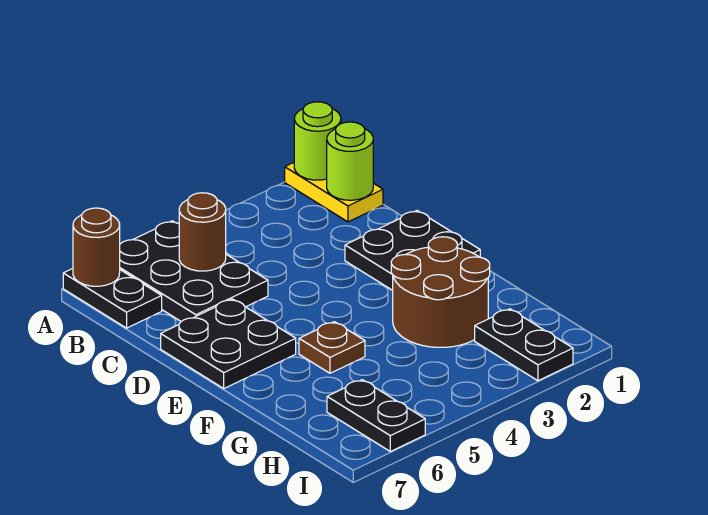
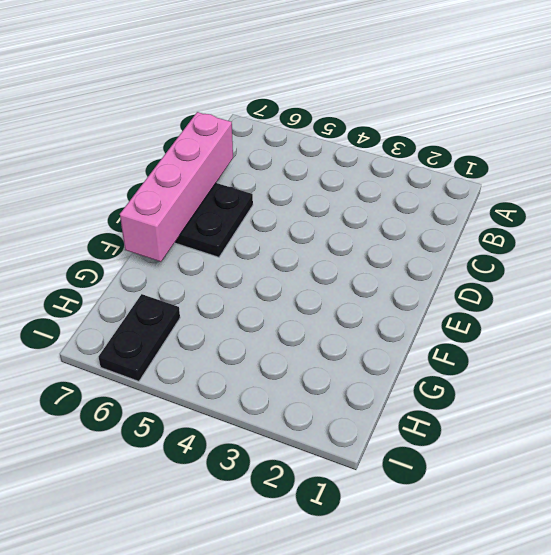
pink 1x4 brick [120,112,233,262] -> none
none -> yellow 1x2 plate [285,163,383,222]
none -> black 2x3 plate [120,221,268,321]
none -> black 1x2 plate [63,269,162,328]

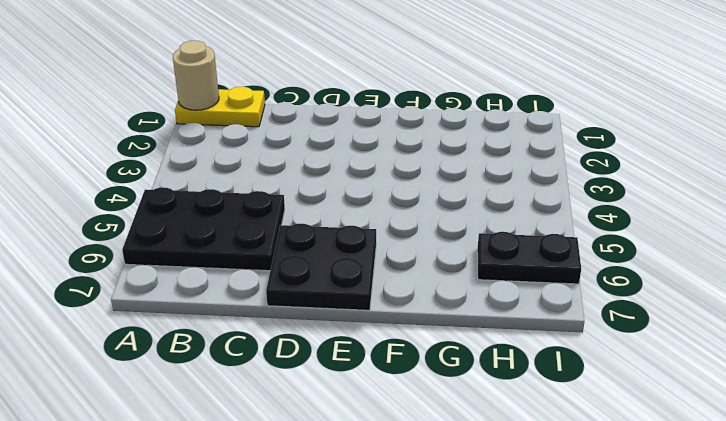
tan 1x1 round brick [173,41,219,110] -> lime 1x1 round brick [294,102,341,180]
none -> black 1x2 plate [63,269,162,328]
none -> black 2x2 plate [345,211,480,290]
none -> brown 2x2 round brick [391,237,490,347]

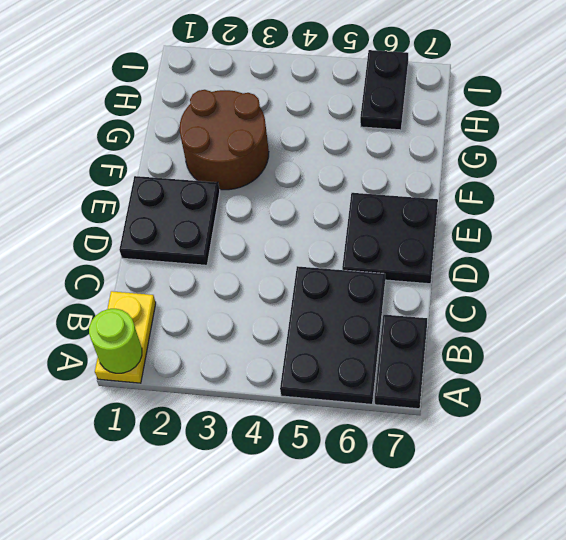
none -> brown 1x1 plate [299,322,365,373]
none -> black 1x2 plate [475,309,573,381]
none -> brown 1x1 round brick [73,208,120,286]

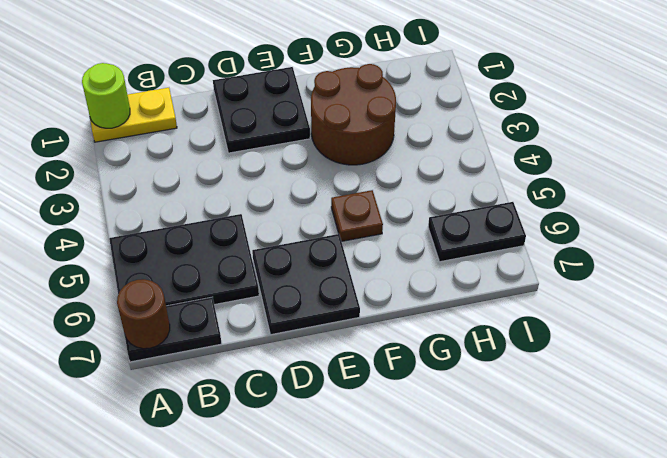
none -> black 1x2 plate [475,309,573,381]
none -> lime 1x1 round brick [327,122,373,200]
none -> brown 1x1 round brick [179,193,226,271]

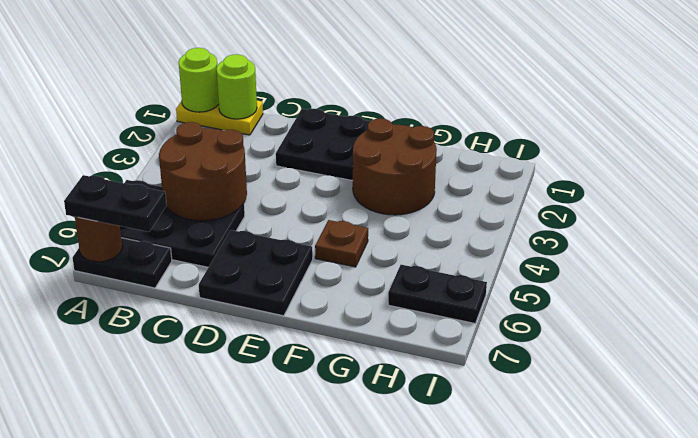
black 1x2 plate [64,175,167,232] -> black 1x2 plate moved to [475,309,573,381]
brown 2x2 round brick [159,122,247,221] -> brown 1x1 round brick [179,193,226,271]

